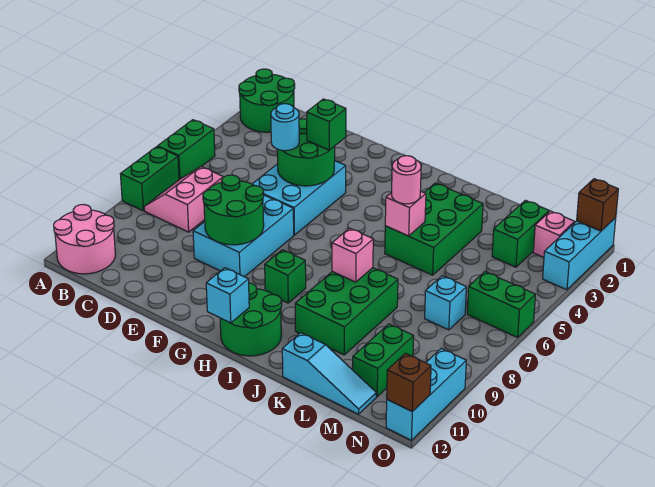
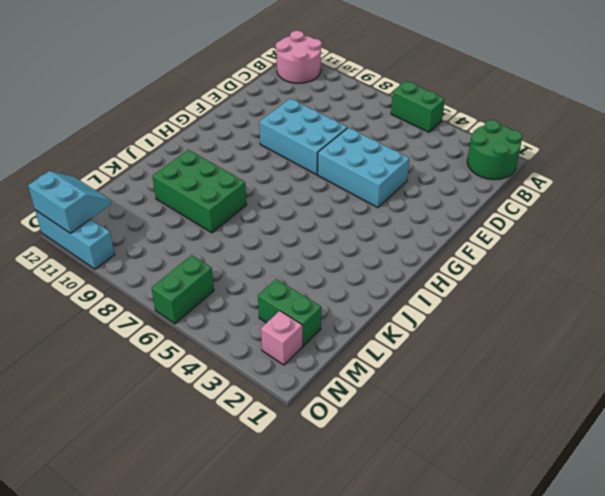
cyan 2x2 slope [28,171,111,233] -> brown 1x1 brick [387,353,431,411]
none -> green 1x2 brick [120,147,179,211]
none -> pink 2x2 slope [144,167,223,232]
none -> green 1x1 brick [265,250,306,303]

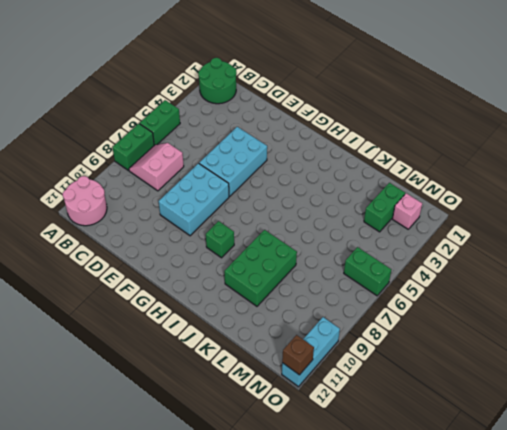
none -> green 2x2 round brick [220,283,282,356]
none -> green 2x3 brick [385,183,483,275]
none -> cyan 1x3 slope [282,333,376,414]

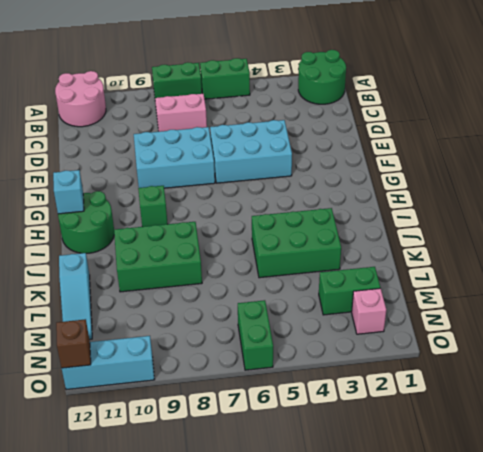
none -> cyan 1x1 brick [425,276,466,330]
none -> green 1x2 brick [353,324,414,397]
none -> cyan 1x3 brick [543,218,616,290]

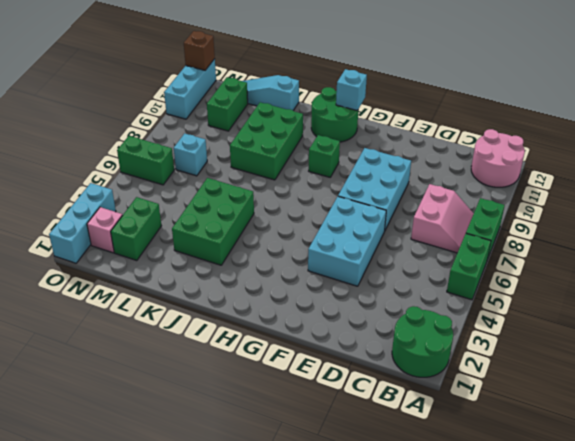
none -> green 2x2 round brick [277,119,335,186]
none -> green 2x2 round brick [203,175,264,245]
none -> pink 1x1 brick [385,191,426,236]

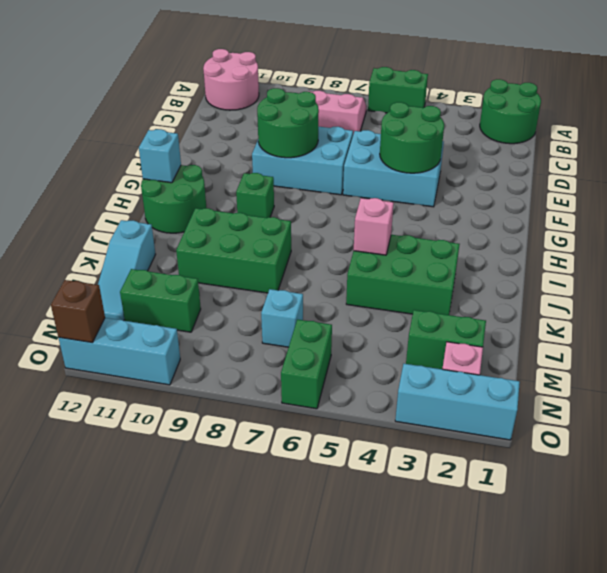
none -> green 1x2 brick [120,147,179,211]
none -> pink 1x1 brick [332,228,373,282]
none -> brown 1x1 brick [577,179,618,231]

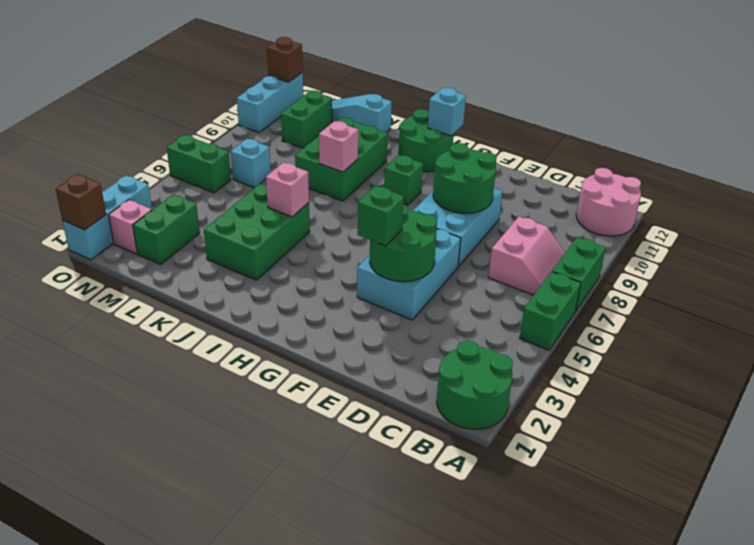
none -> cyan 1x1 round brick [271,104,299,151]
none -> pink 1x1 round brick [392,156,421,204]

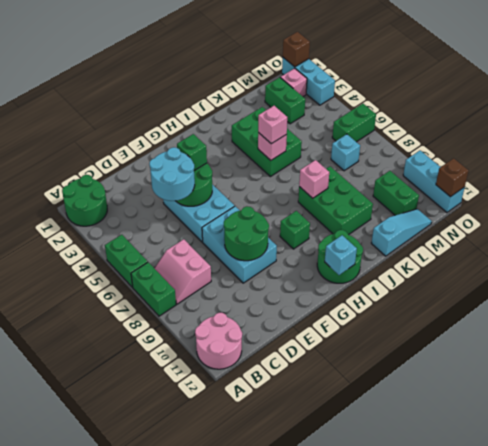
cyan 2x2 round brick [149,147,195,201] -> cyan 1x1 round brick [271,104,299,151]
pink 1x1 brick [258,106,287,144] -> pink 1x1 round brick [392,156,421,204]

